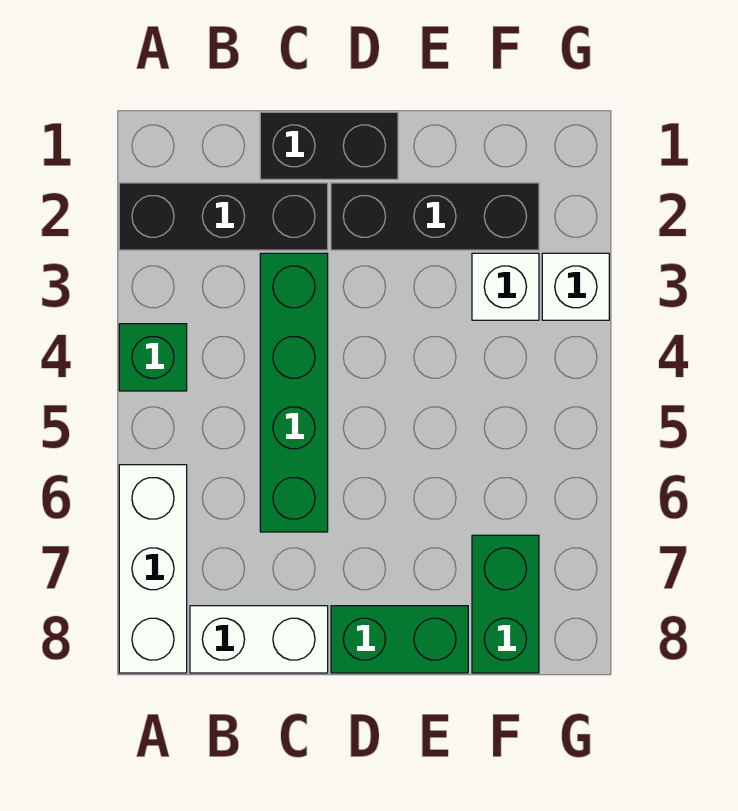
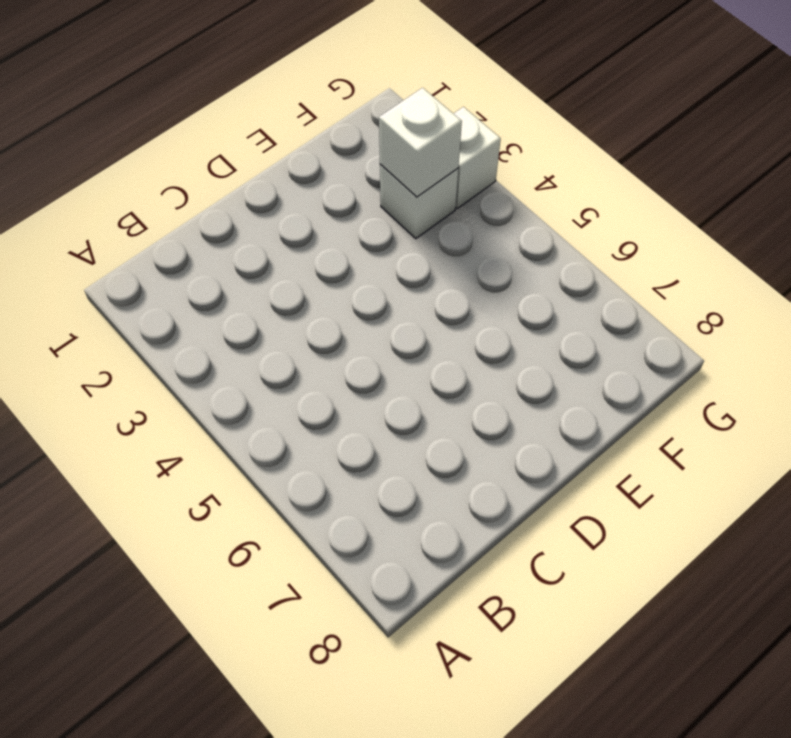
white 1x1 brick [379,88,462,197] -> none
none -> black 1x3 brick [119,183,328,250]
none -> green 1x1 brick [119,324,187,391]

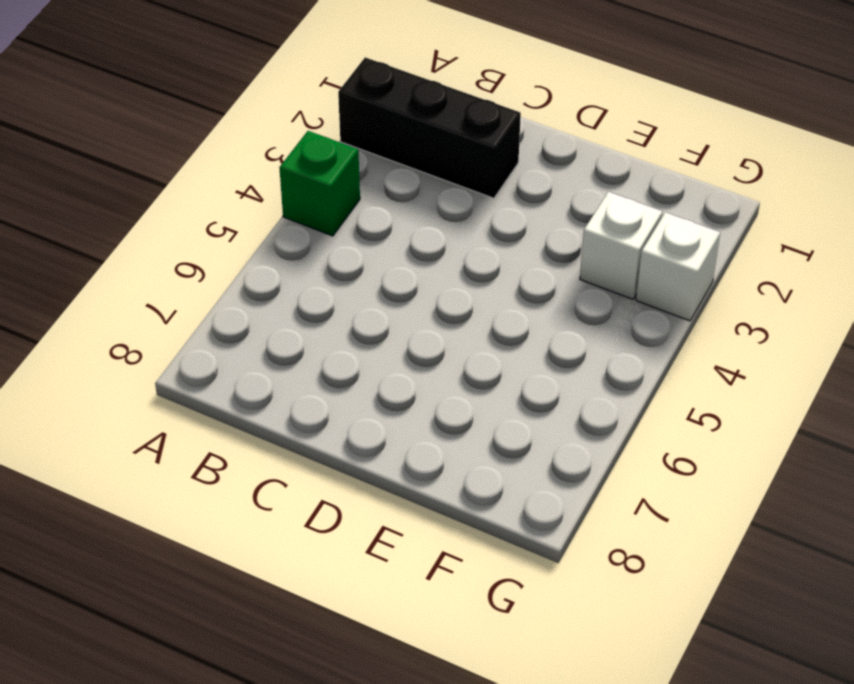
none -> white 1x3 brick [119,465,187,673]
none -> white 1x2 brick [190,606,328,673]

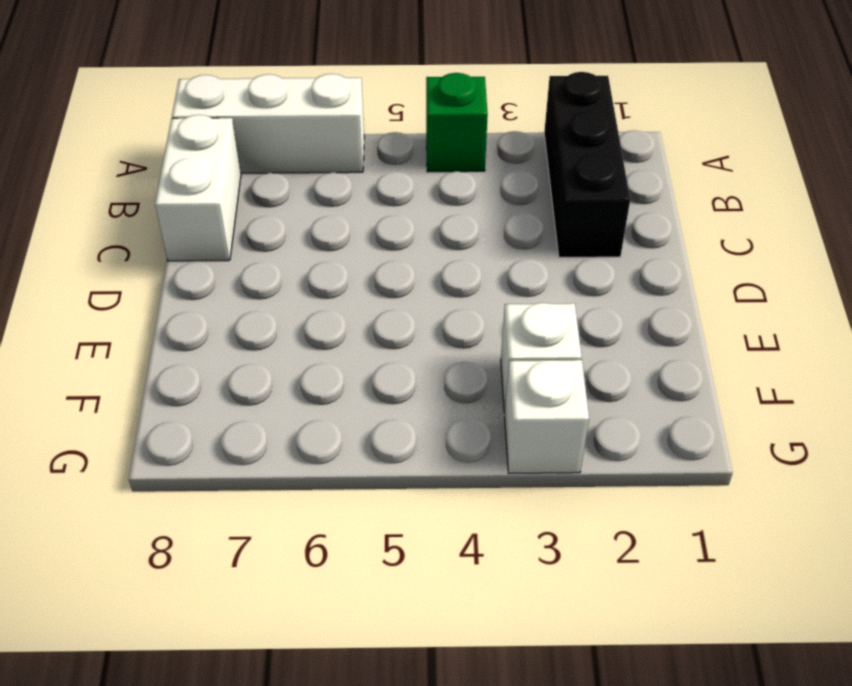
none -> black 1x2 brick [260,112,398,179]
none -> green 1x4 brick [260,253,328,532]

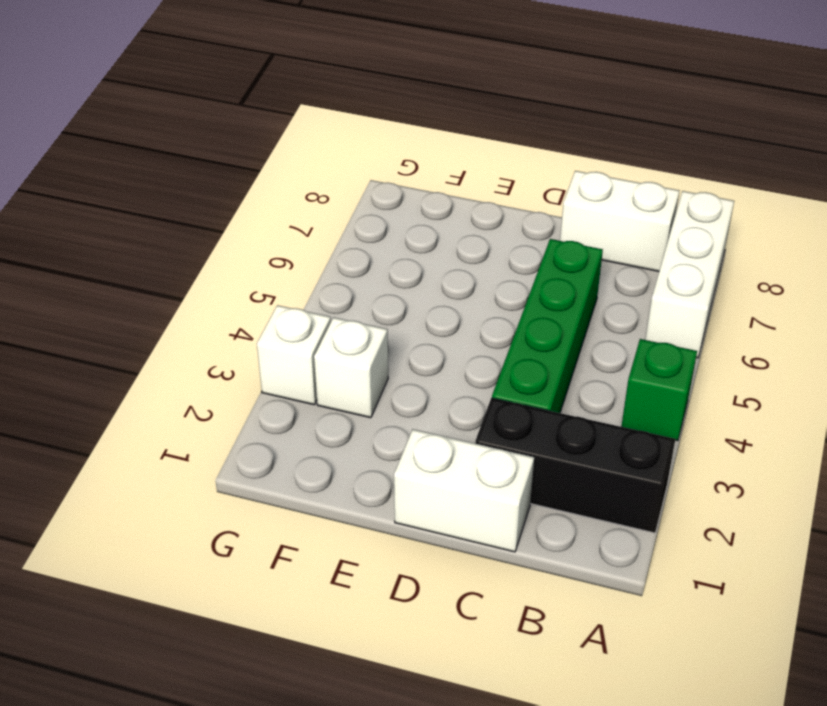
white 1x2 brick [394,429,534,552] -> black 1x2 brick [260,112,398,179]
none -> black 1x3 brick [331,183,539,250]
none -> green 1x2 brick [331,606,468,673]

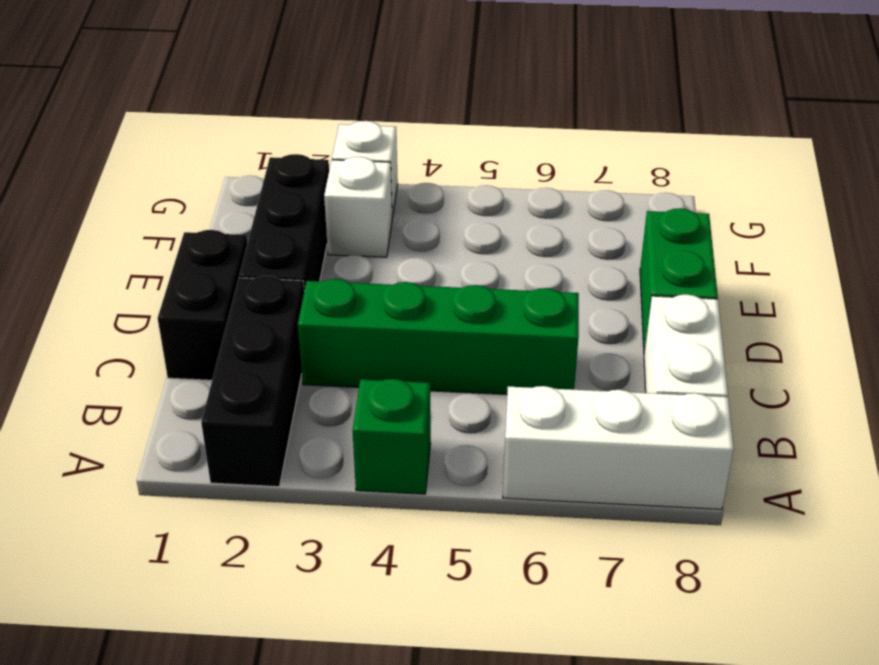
none -> green 1x2 brick [472,535,539,673]

